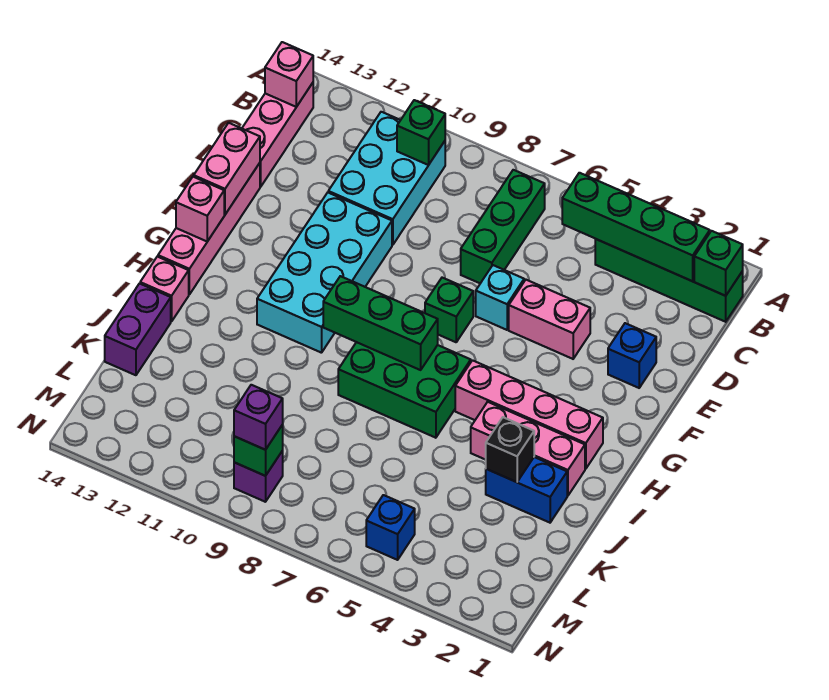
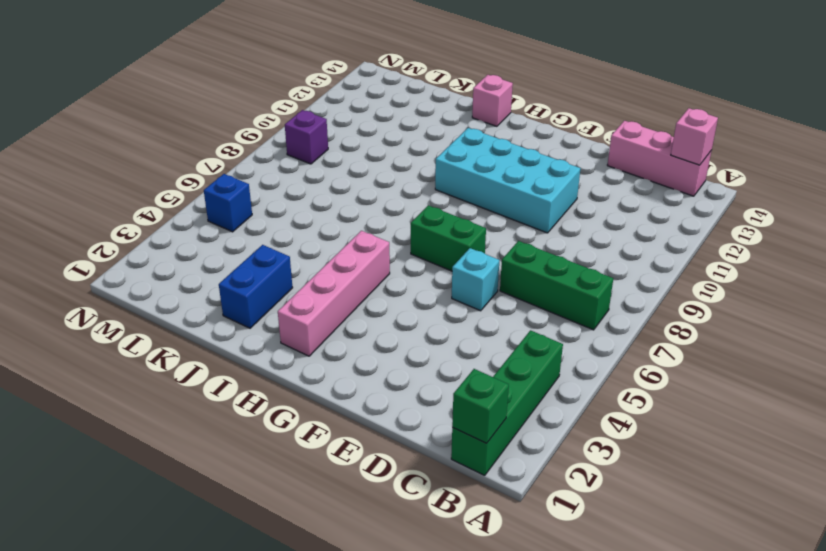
green 1x2 brick [411,205,486,271] -> green 1x1 brick [425,278,473,342]
none -> cyan 2x3 brick [328,112,445,245]
none -> blue 1x1 brick [608,323,656,388]
none -> pink 1x2 brick [509,280,590,359]

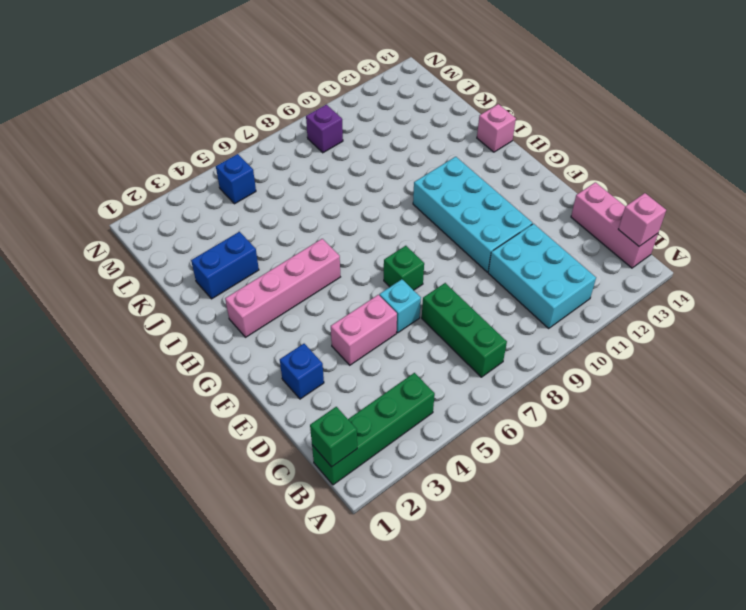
none -> pink 1x4 brick [158,163,260,294]
none -> green 2x3 brick [338,342,471,438]
none -> pink 1x3 brick [471,402,585,496]

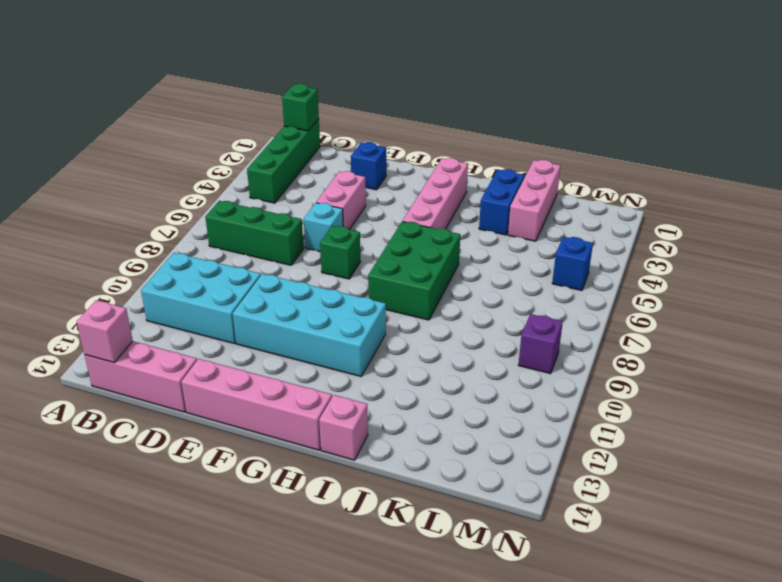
pink 1x3 brick [508,160,560,241] -> pink 1x3 brick moved to [471,402,585,496]
none -> purple 1x2 brick [105,284,171,375]
none -> green 1x4 brick [562,173,710,281]
none -> green 1x1 brick [397,100,445,165]

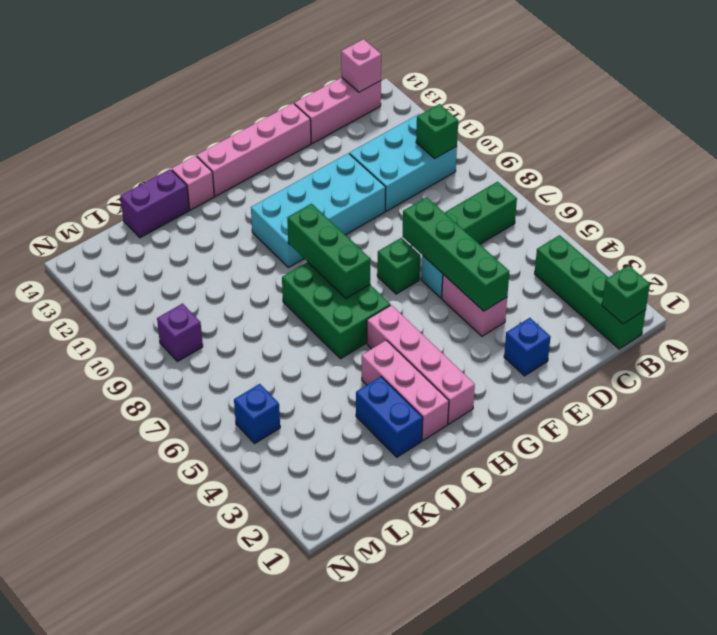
green 1x4 brick [402,197,510,311] -> green 1x4 brick moved to [562,173,710,281]
none -> pink 1x2 brick [194,123,260,215]
none -> pink 1x1 brick [176,177,224,241]
none -> black 1x1 brick [486,417,534,482]

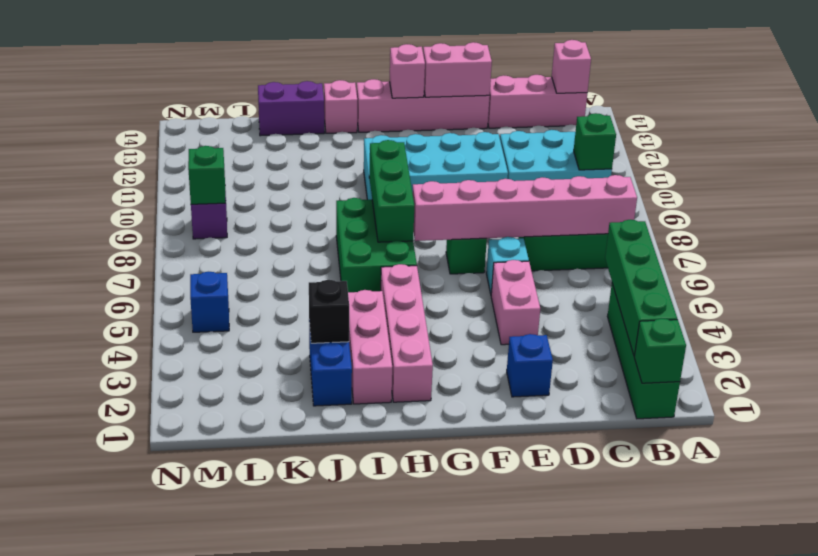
pink 1x6 brick [412,175,637,241] -> none
none -> purple 1x1 brick [234,385,283,450]

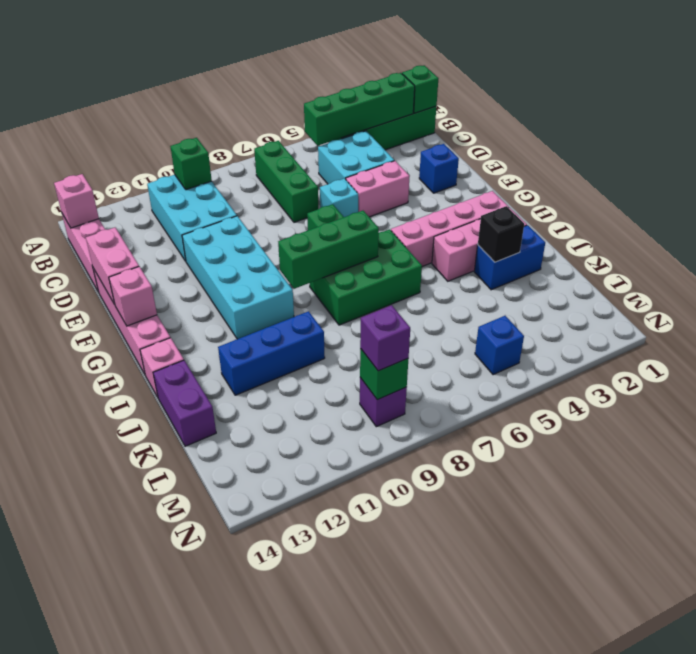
cyan 2x2 brick [318,131,394,184] -> none
blue 1x3 brick [218,311,325,395] -> none

